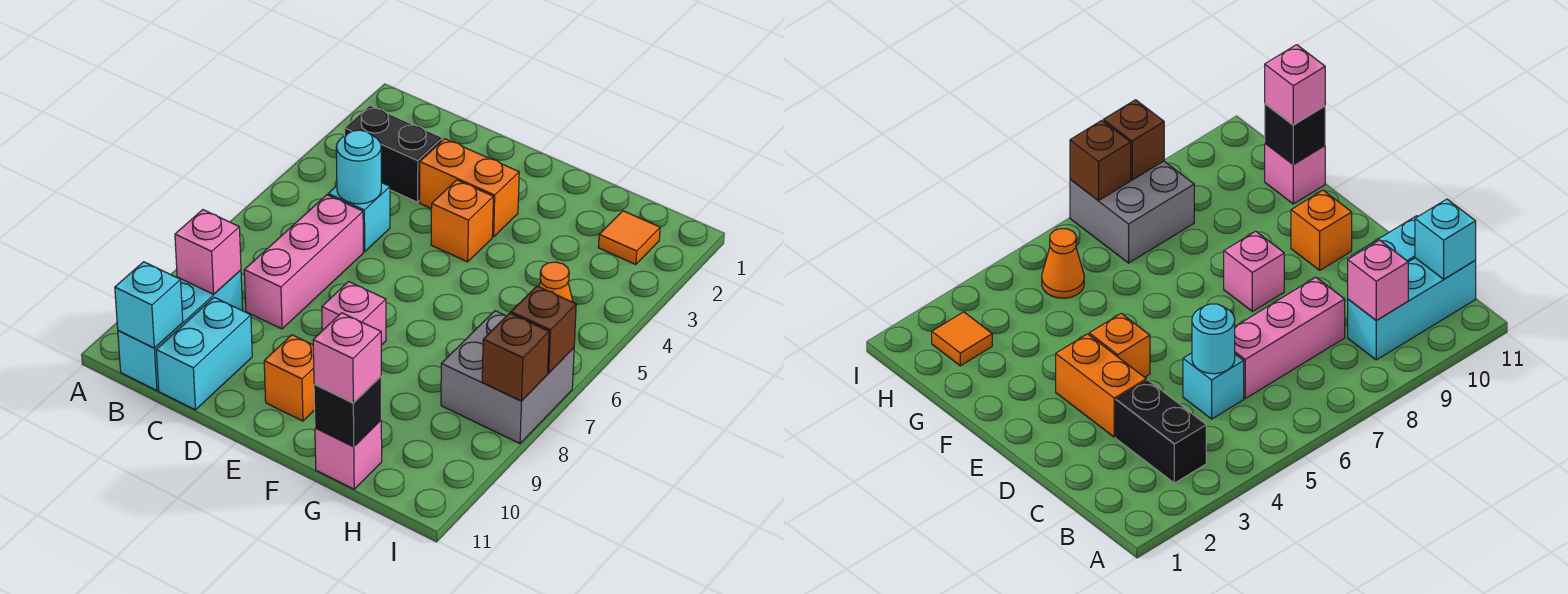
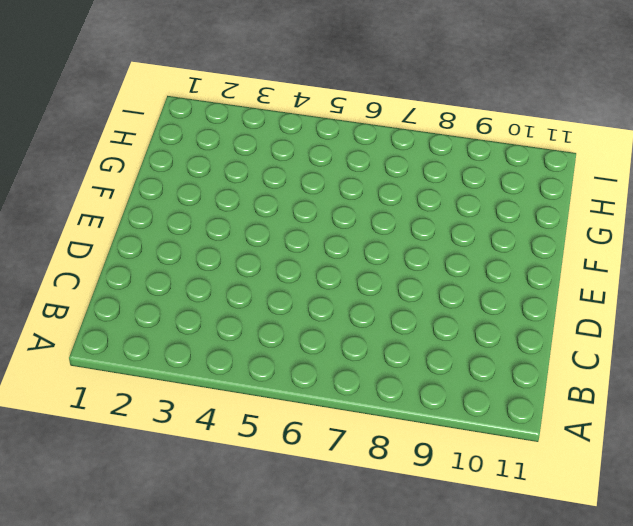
none -> black 1x2 brick [345,106,443,202]
none -> cyan 1x3 brick [118,270,243,391]
none -> cyan 1x1 brick [328,183,390,252]

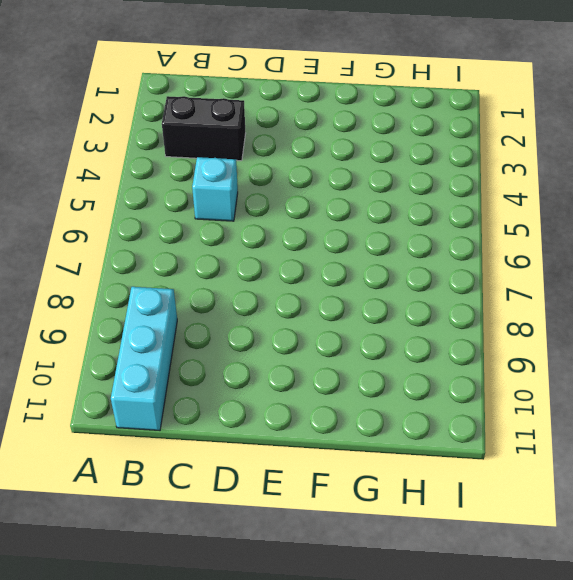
none -> pink 1x3 brick [244,195,363,329]
none -> cyan 1x2 brick [156,297,252,410]
none -> orange 1x2 brick [419,139,519,237]

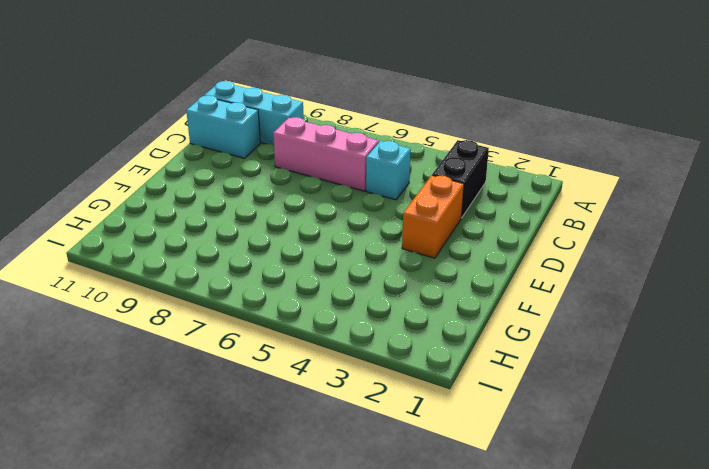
none -> orange 1x1 brick [431,180,493,262]
none -> pink 1x1 brick [322,282,386,345]
none -> orange 1x1 brick [264,335,315,421]

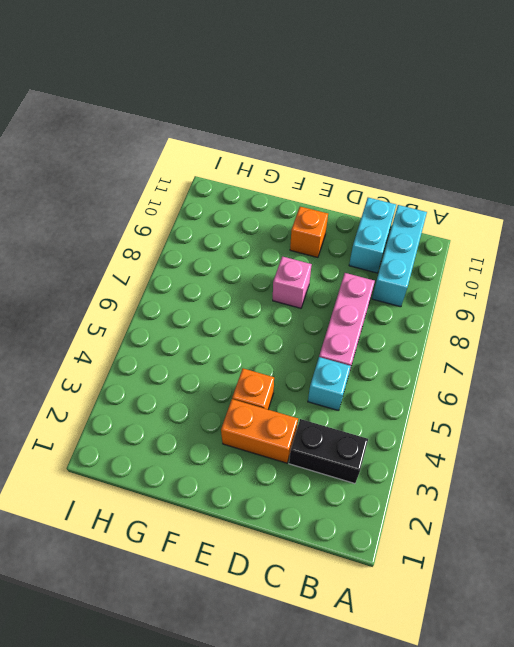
none -> pink 1x1 brick [315,420,382,489]
none -> orange 1x1 tile [598,211,660,265]
none -> orange 1x1 cone [539,262,573,302]

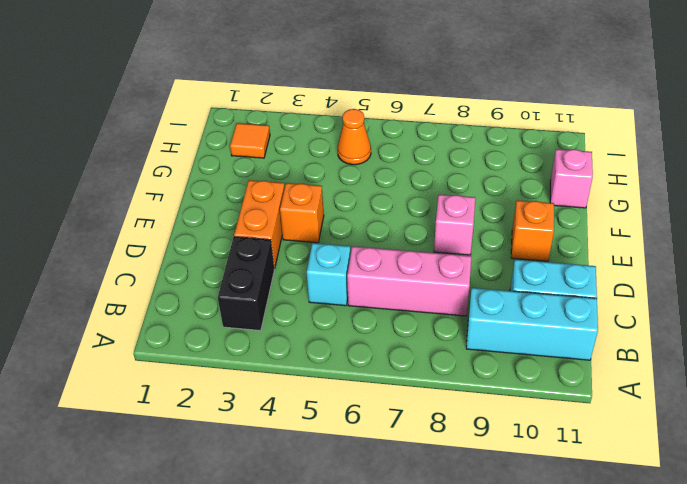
none -> grey 2x2 brick [441,311,574,444]
none -> pink 1x1 brick [175,210,241,294]
none -> cyan 1x1 brick [115,262,183,348]

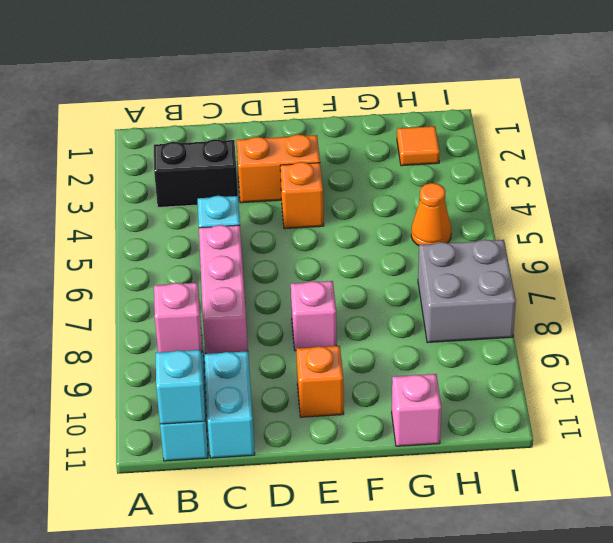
none -> cyan 1x1 round brick [336,130,381,204]
none -> black 1x1 brick [314,377,381,446]
none -> brown 1x1 brick [511,286,576,373]

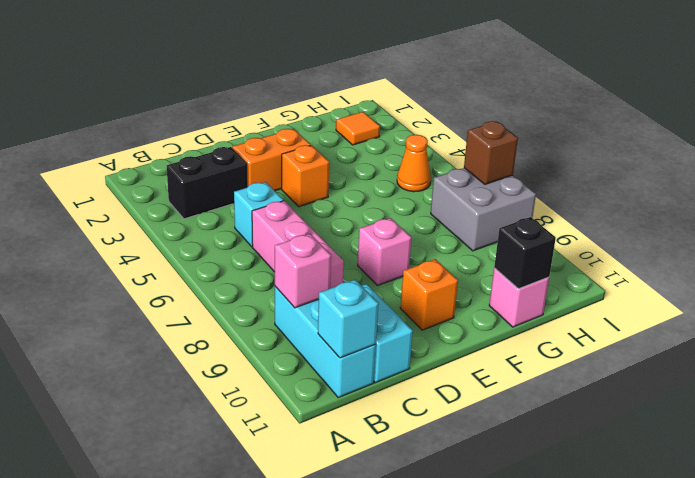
none -> cyan 1x1 round brick [336,130,381,204]
none -> brown 1x1 brick [482,313,549,401]
none -> pink 1x1 brick [313,313,381,403]

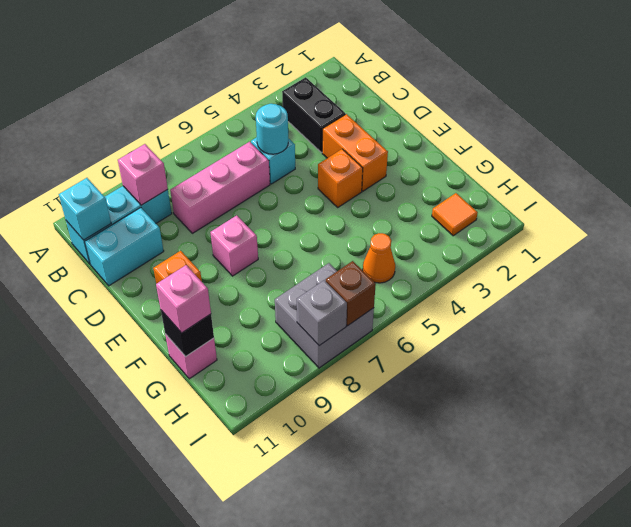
grey 1x1 brick [297,280,347,346] -> brown 1x1 brick [482,313,549,401]

